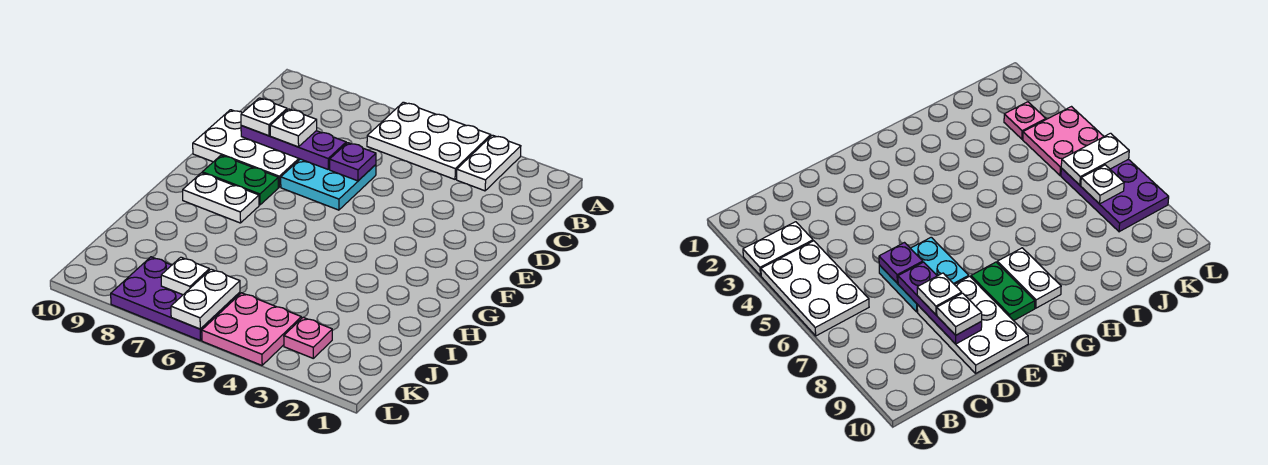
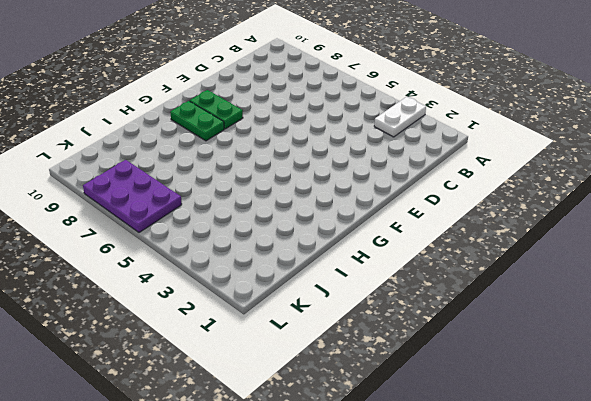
green 1x2 plate [170,101,224,141] -> white 1x2 plate [183,173,259,223]
none -> white 2x3 plate [367,102,491,179]
none -> cyan 2x2 plate [281,159,376,210]
none -> white 2x3 plate [193,110,300,187]

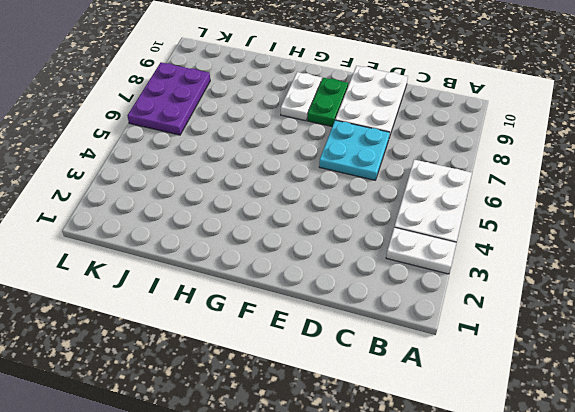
none -> pink 1x1 plate [284,317,332,358]
none -> pink 2x2 plate [202,293,301,365]
none -> purple 1x1 plate [330,143,376,181]

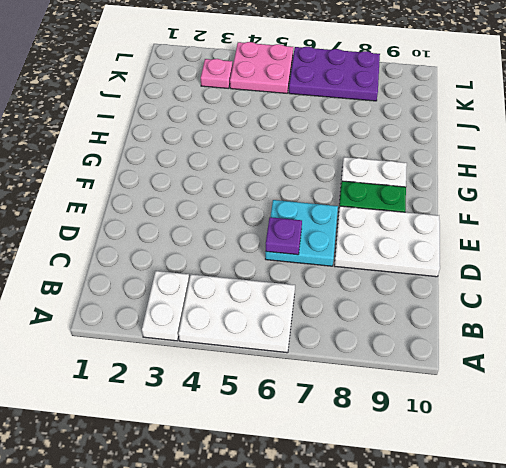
none -> purple 1x3 plate [241,126,346,169]
none -> white 1x2 plate [171,269,240,329]
none -> white 1x1 plate [161,257,209,295]

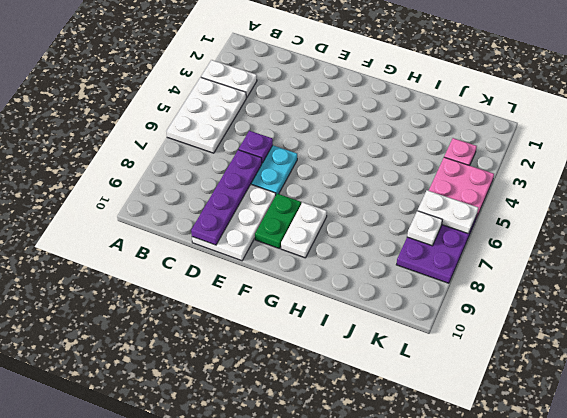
purple 1x4 plate [191,150,262,245] -> purple 1x3 plate [241,126,346,169]
none -> white 1x1 plate [270,109,317,147]
none -> white 1x1 plate [241,98,287,136]

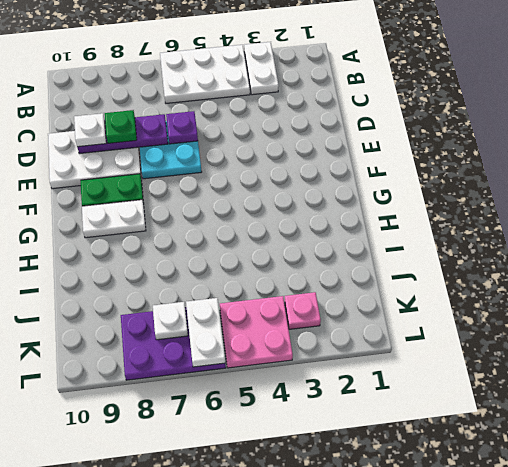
green 1x1 plate [105,110,137,143] -> white 1x1 plate [270,109,317,147]

